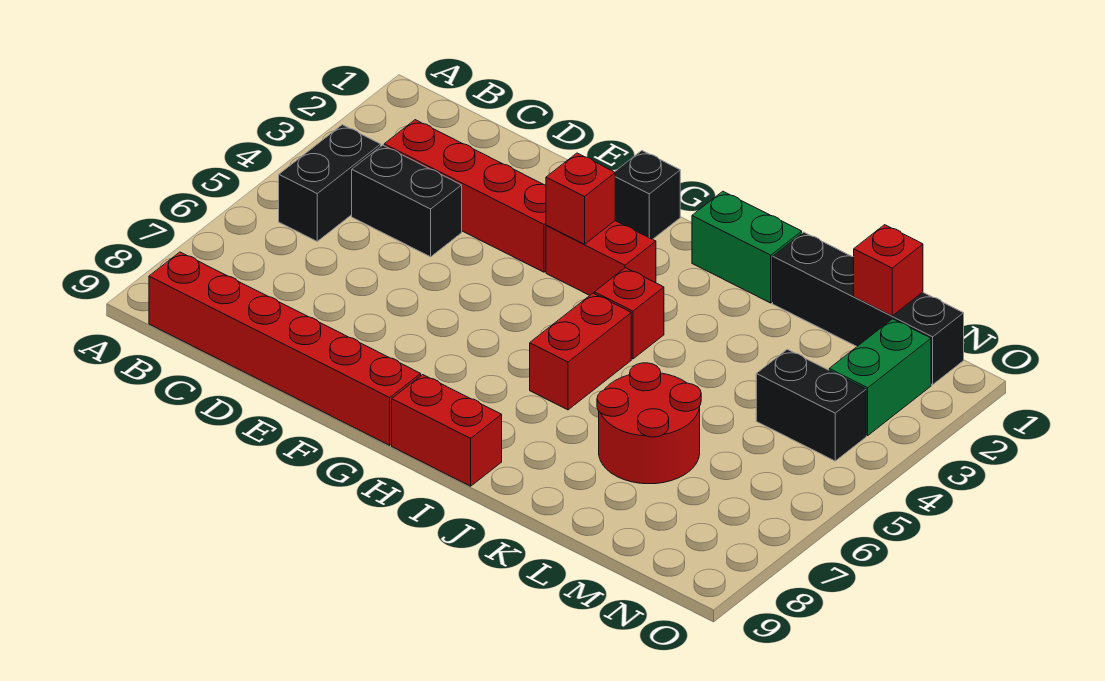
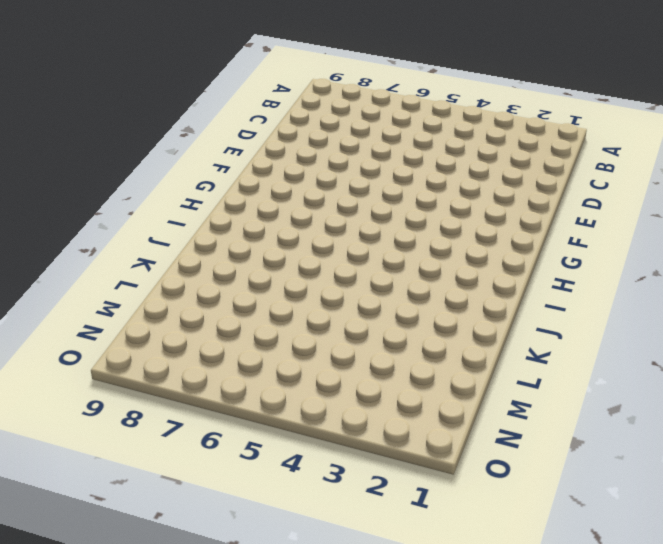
none -> black 1x2 brick [279,125,381,241]
none -> red 1x6 brick [149,252,421,445]
none -> red 1x4 brick [384,120,546,272]

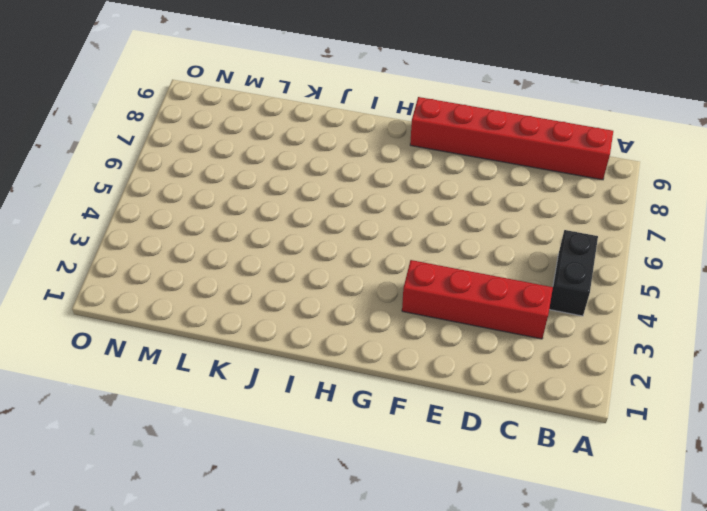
none -> black 1x2 brick [352,145,462,257]
none -> black 1x1 brick [615,151,680,239]
none -> red 1x2 brick [546,221,656,295]

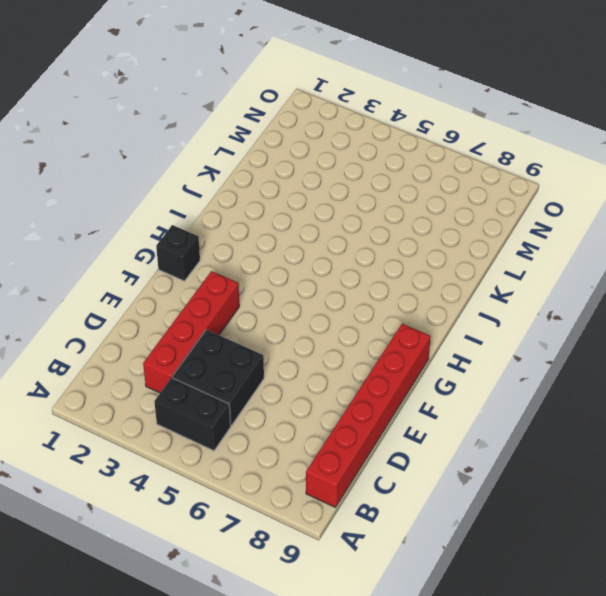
black 2x2 brick [172,330,264,426] -> black 1x2 brick [352,145,462,257]
none -> red 1x2 brick [546,221,656,295]
none -> red 1x2 brick [392,375,502,486]
none -> green 1x2 brick [692,191,802,303]

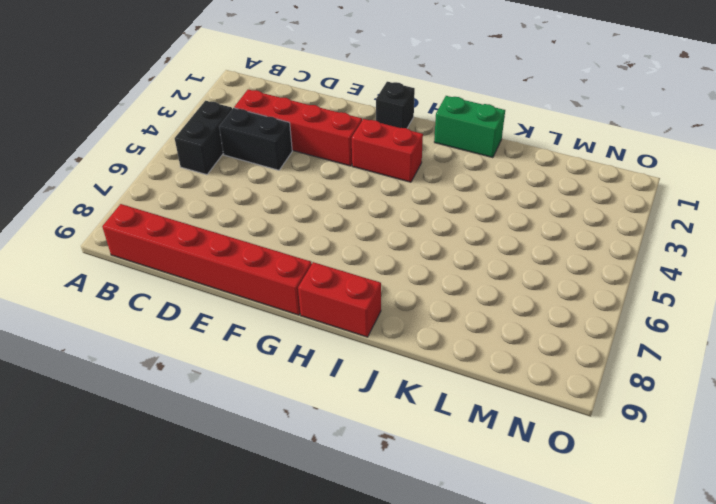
none -> red 1x1 brick [594,268,664,359]
none -> red 1x2 brick [530,293,631,410]
none -> black 1x4 brick [773,232,964,385]

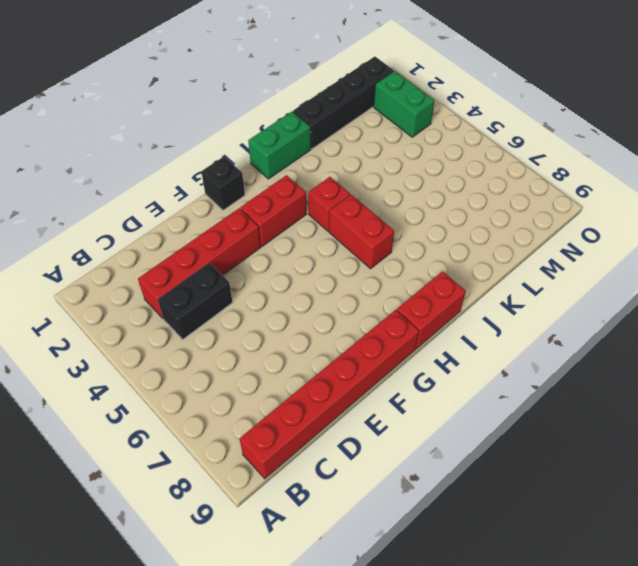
none -> black 1x2 brick [279,125,381,241]
none -> red 2x2 round brick [597,363,701,484]
none -> black 1x2 brick [756,349,866,461]

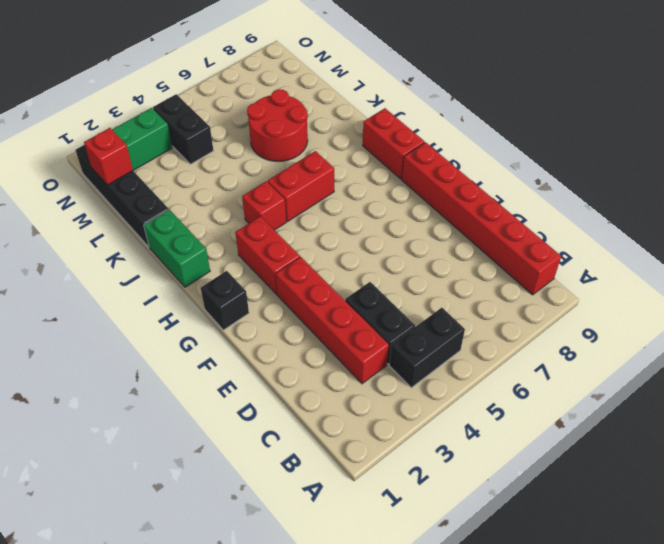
none -> red 1x1 brick [546,153,615,244]

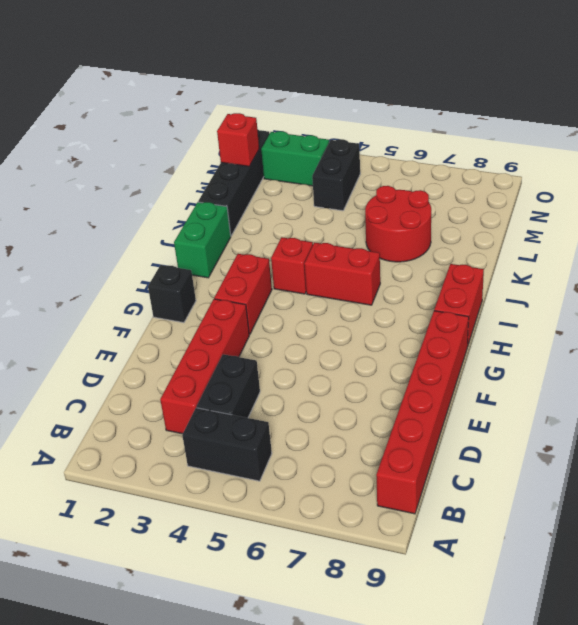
none -> red 1x1 brick [546,153,615,244]

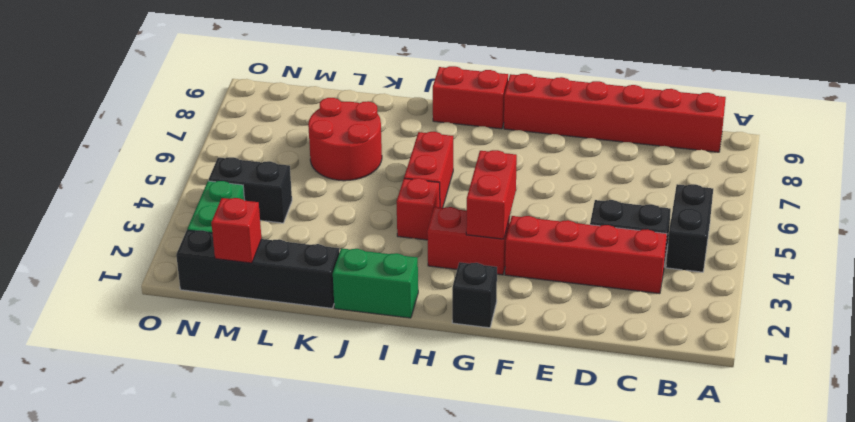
red 1x2 brick [466,150,517,239] -> red 1x1 brick [546,153,615,244]

